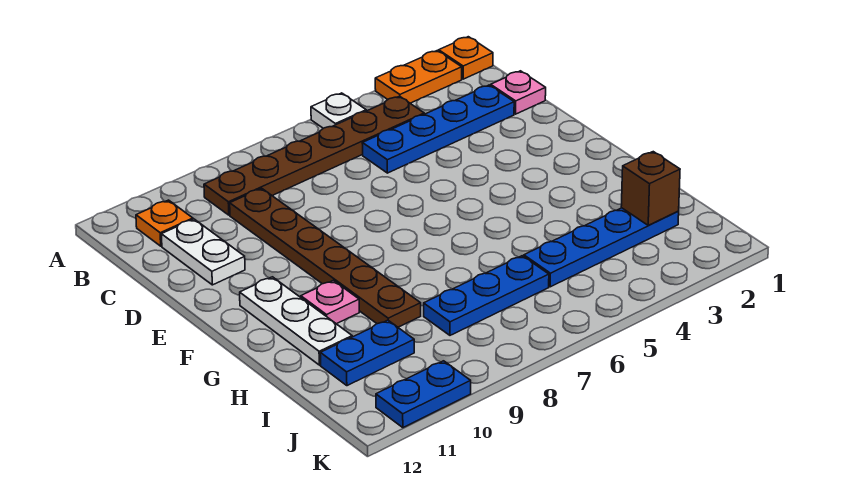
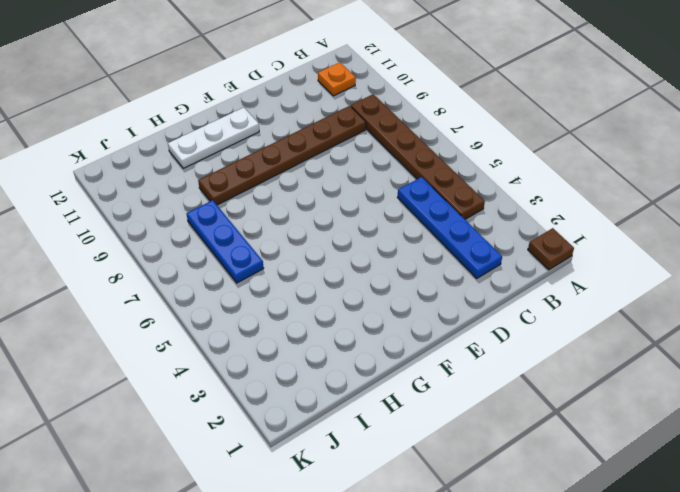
brown 1x1 plate [528,228,574,270] -> orange 1x1 plate [439,37,493,79]
none -> orange 1x2 plate [375,51,462,103]
none -> white 1x1 plate [311,93,366,128]
none -> pink 1x1 plate [491,71,546,114]

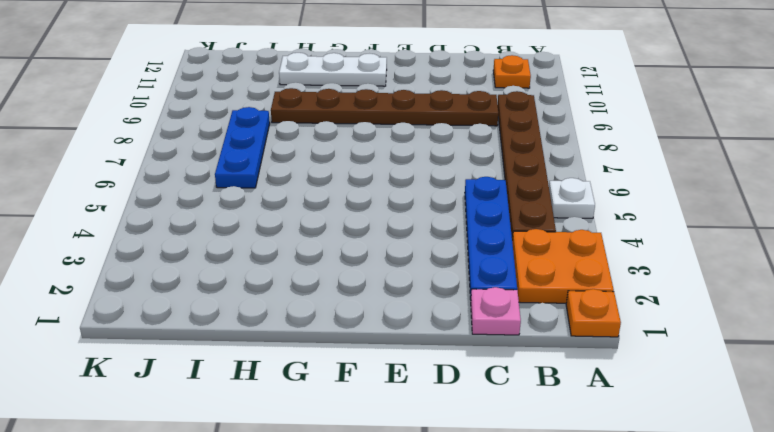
orange 2x2 plate [512,229,614,303] -> orange 1x2 plate [375,51,462,103]
none -> white 1x2 plate [161,219,245,285]
none -> pink 1x1 plate [301,280,359,324]
none -> blue 1x4 plate [524,208,679,287]

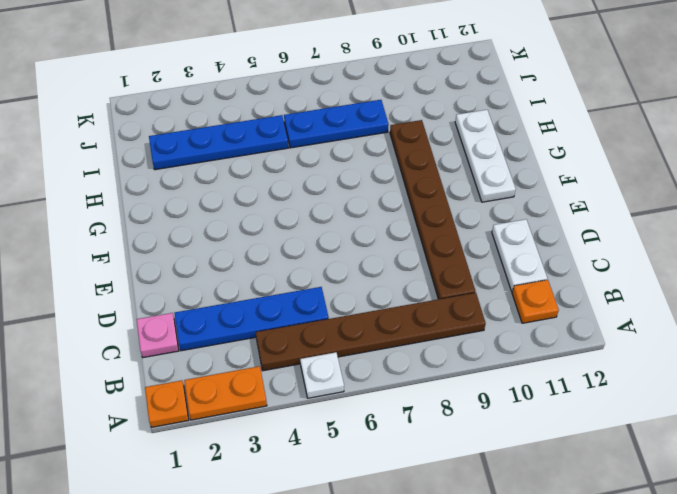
none -> pink 1x1 plate [301,280,359,324]
none -> blue 1x2 plate [320,320,414,386]
none -> blue 1x2 plate [376,361,471,428]

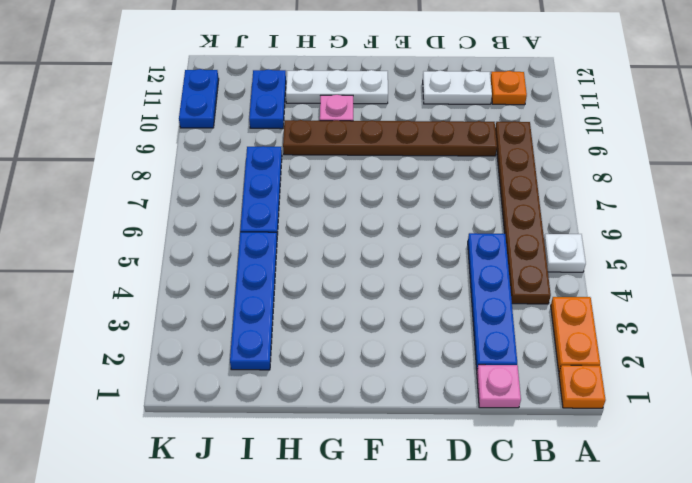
none -> brown 1x1 brick [621,152,680,225]

